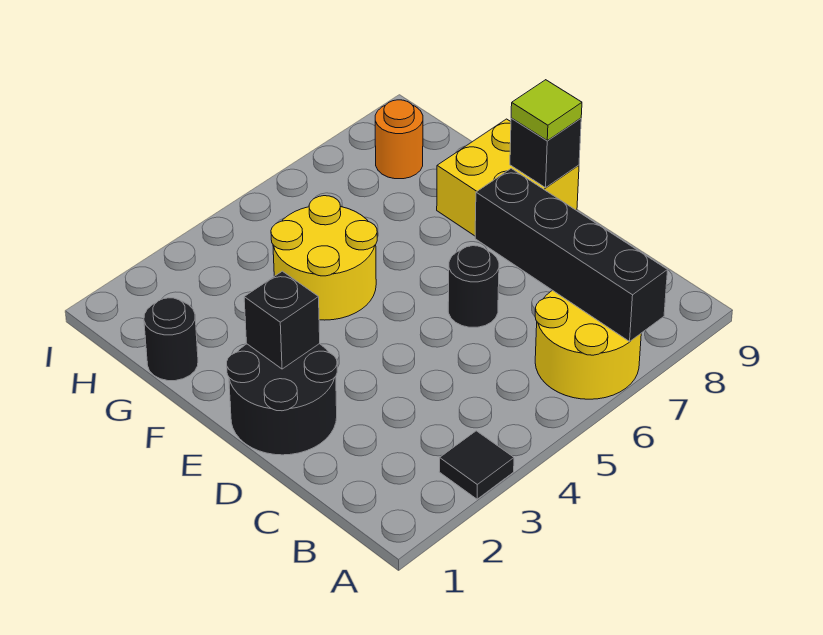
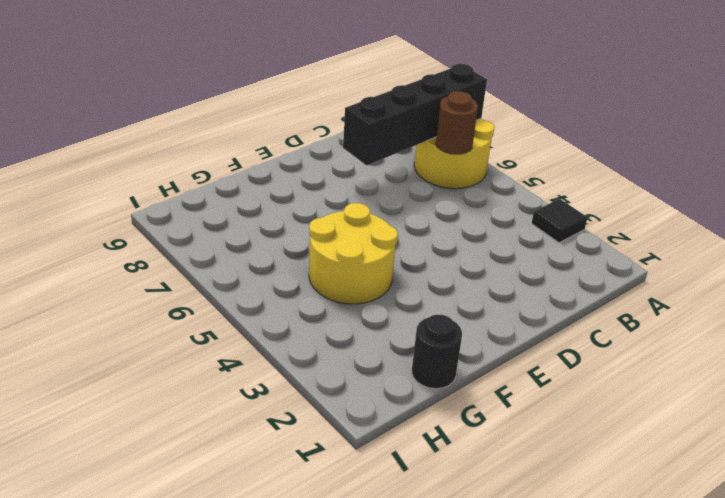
brown 1x1 round brick [436,91,478,155] -> none
none -> black 2x2 round brick [227,344,337,455]
none -> black 1x1 round brick [448,246,499,327]
none -> yellow 2x2 brick [437,119,579,236]

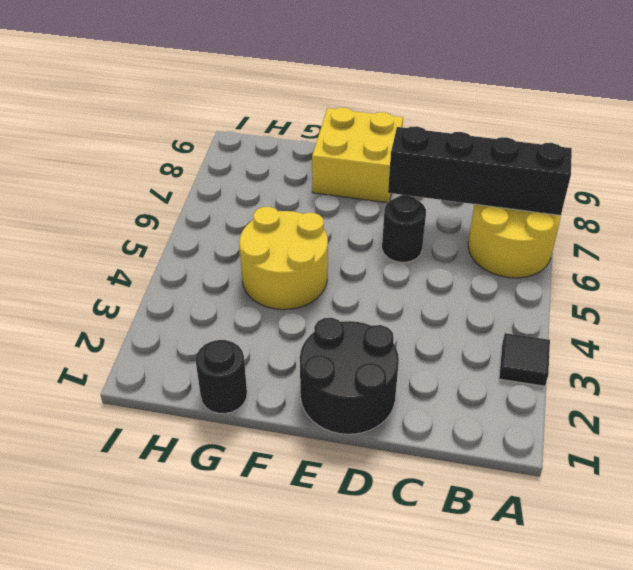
none -> orange 1x1 round brick [375,100,423,179]
none -> black 1x1 brick [244,271,320,369]
none -> black 1x1 brick [510,118,581,188]

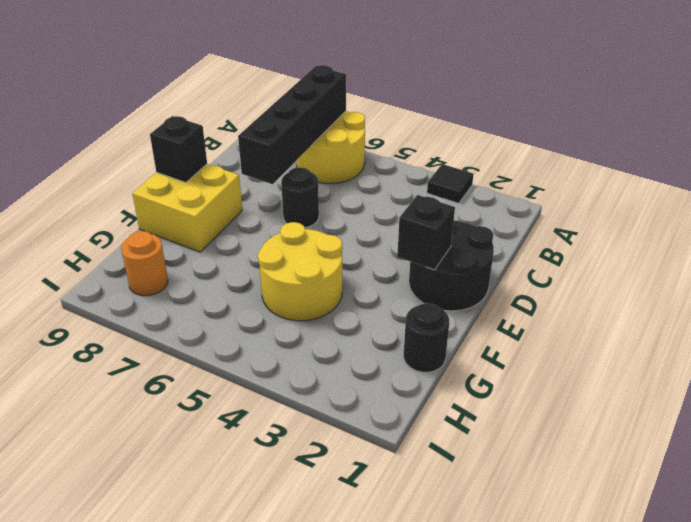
none -> lime 1x1 tile [511,80,582,140]

